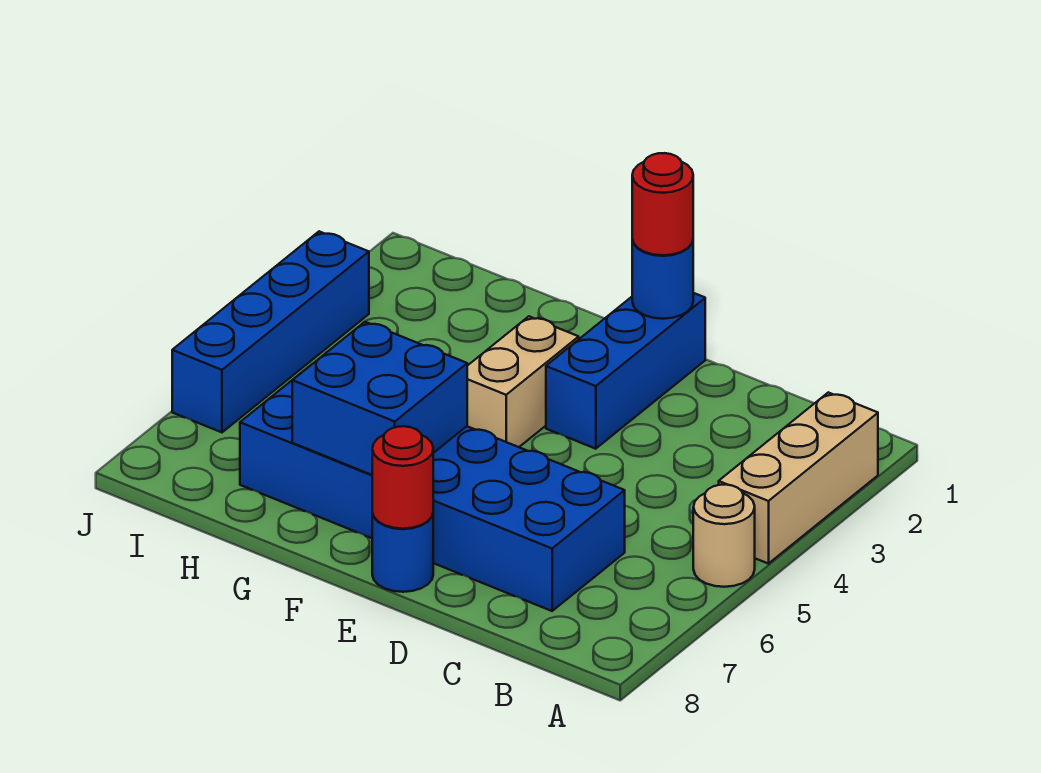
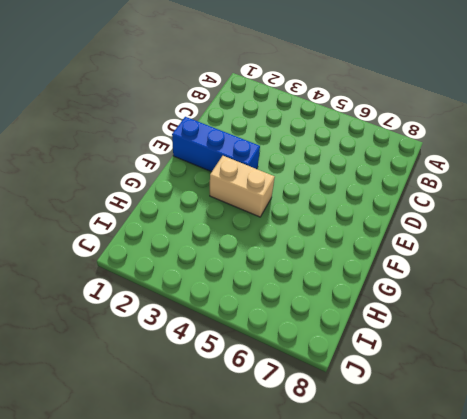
none -> tan 1x3 brick [719,392,878,564]
none -> tan 1x1 round brick [693,485,755,587]

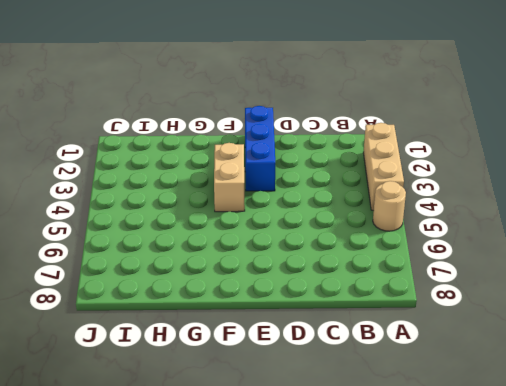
none -> blue 2x6 brick [240,365,625,611]
none -> blue 1x1 round brick [372,513,433,592]

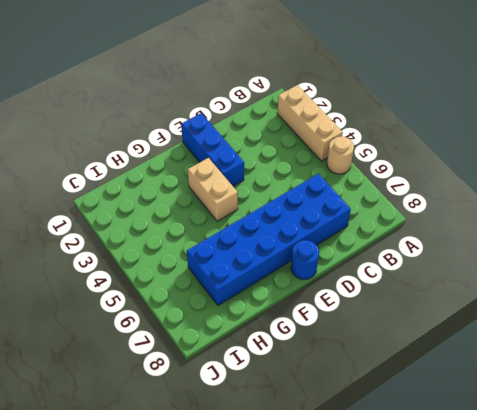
none -> blue 1x4 brick [172,231,369,432]
none -> blue 1x1 round brick [632,240,693,319]

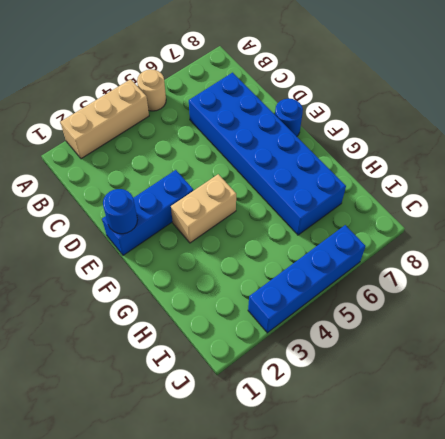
none -> red 1x1 round brick [372,426,433,529]
none -> blue 2x2 brick [292,322,467,475]

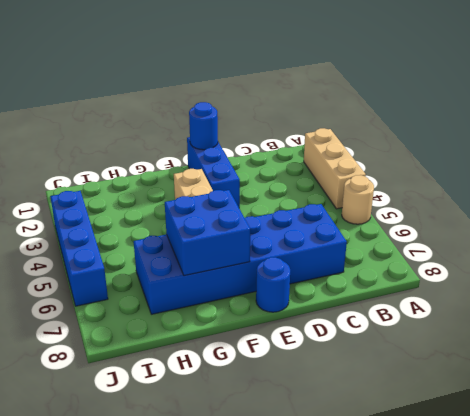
none -> red 1x1 round brick [372,426,433,529]
none -> red 1x1 round brick [632,153,693,255]

